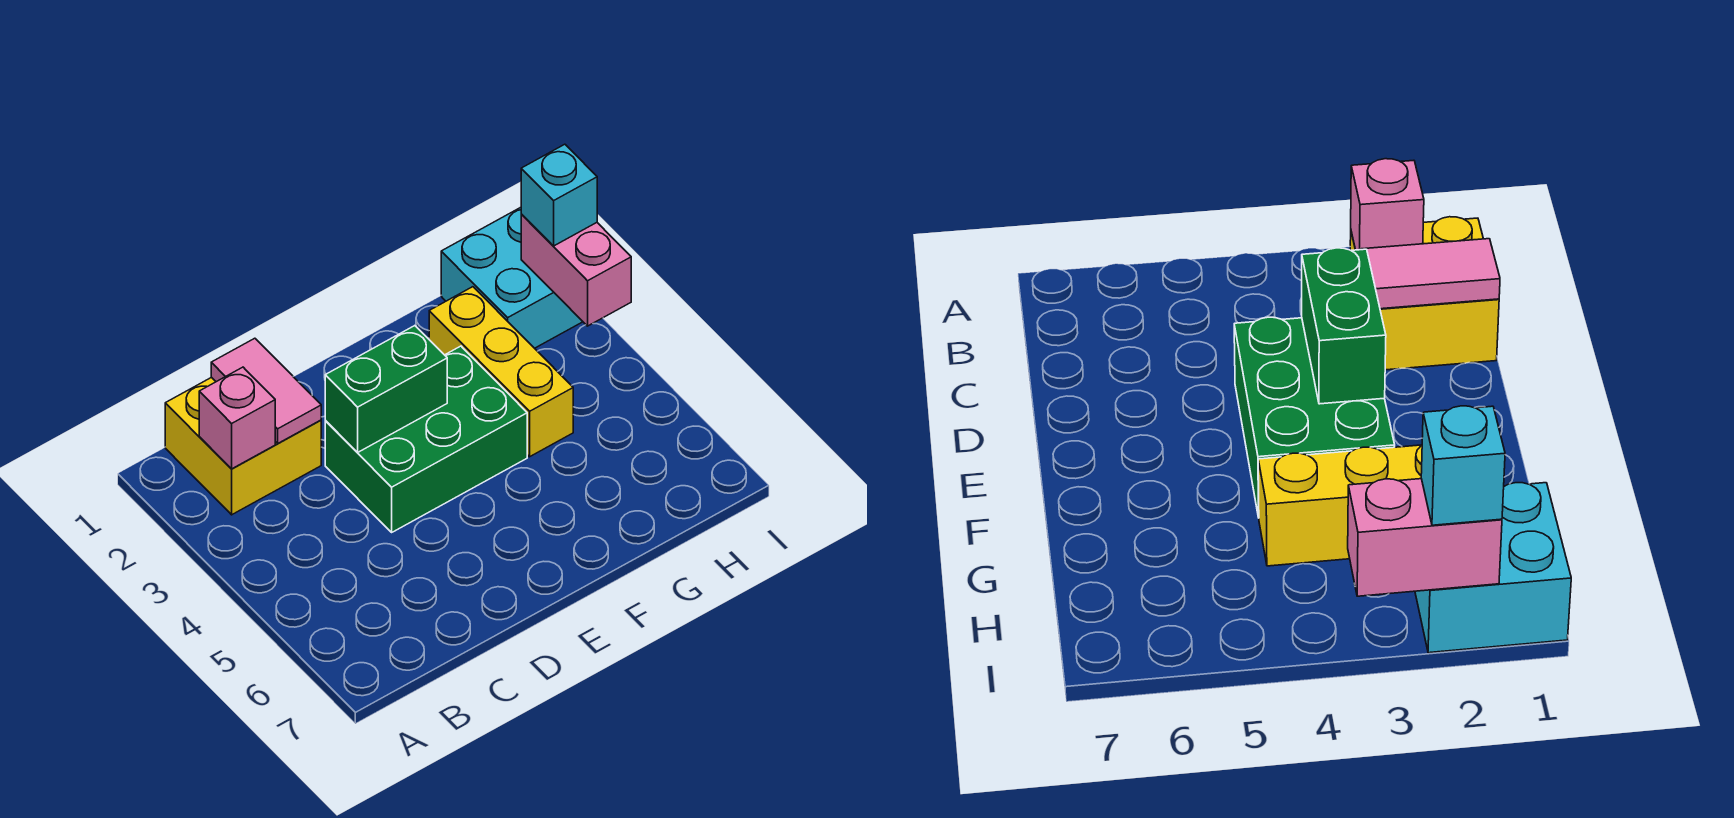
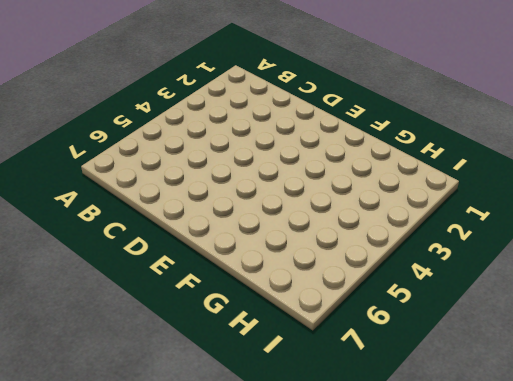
none -> yellow 2x2 brick [165,377,321,515]
none -> green 2x3 brick [325,346,527,532]

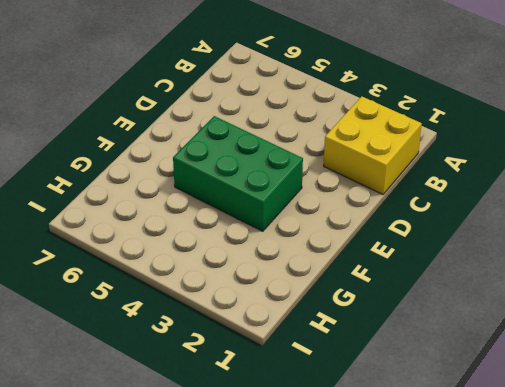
green 2x3 brick [173,116,303,231] -> green 2x3 brick turned to [325,346,527,532]
none -> yellow 1x3 brick [429,287,573,457]
none -> cyan 2x2 brick [441,207,583,348]

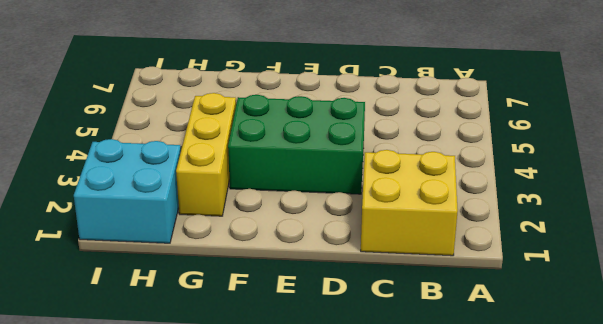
none -> pink 1x1 brick [199,367,275,469]
none -> pink 1x2 tile [211,338,321,443]

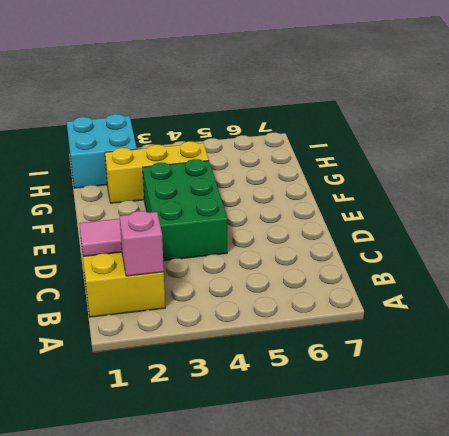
none -> green 1x2 brick [325,326,447,453]
none -> pink 1x2 brick [521,214,631,326]

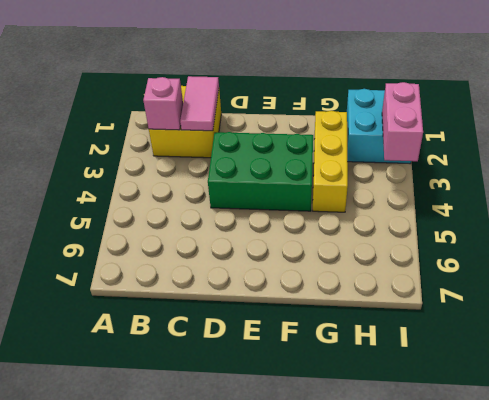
none -> green 1x2 brick [325,326,447,453]
none -> cyan 1x1 brick [521,144,597,246]

